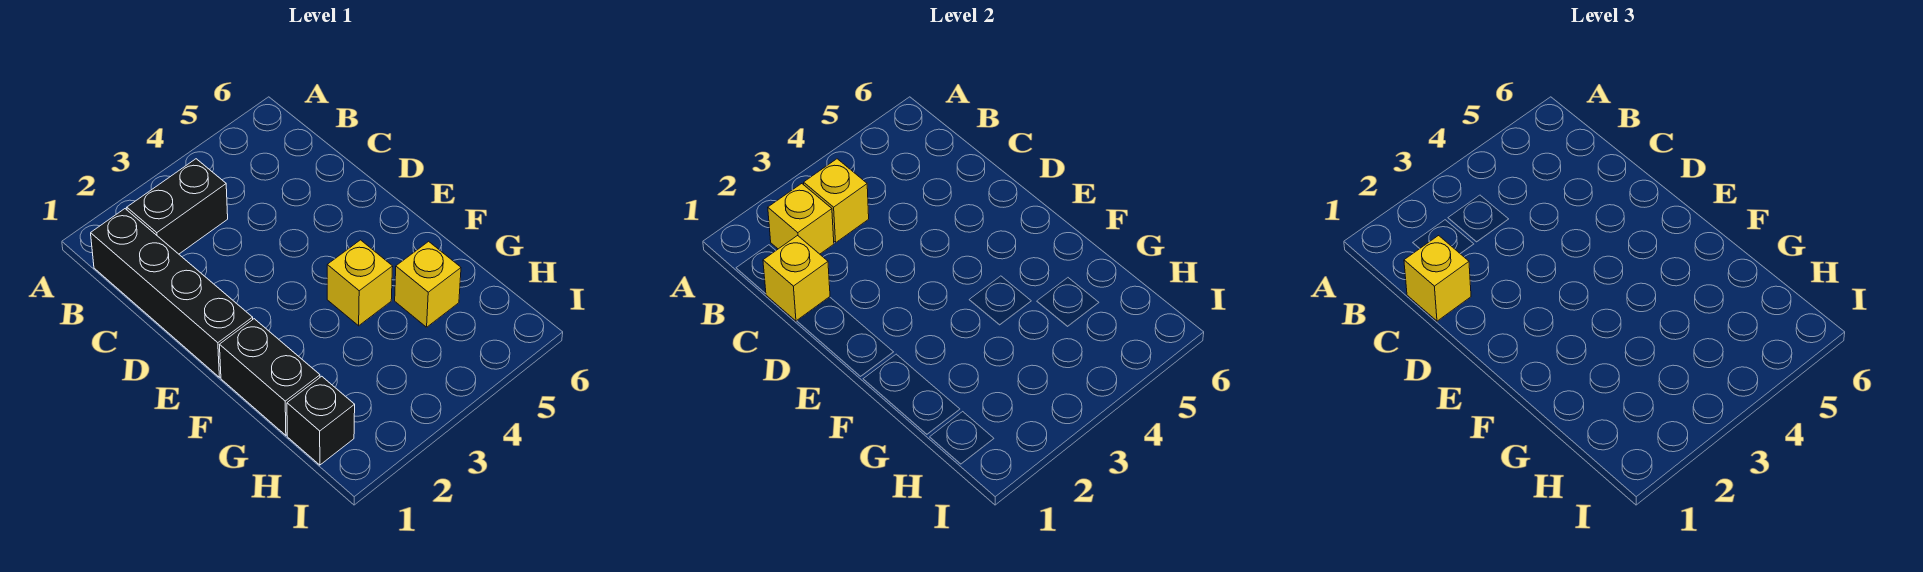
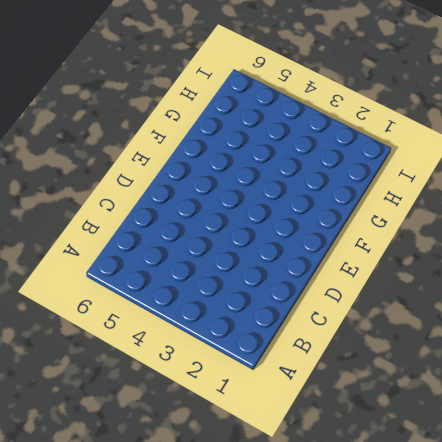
none -> black 1x4 brick [91,209,253,377]
none -> black 1x2 brick [127,159,228,254]

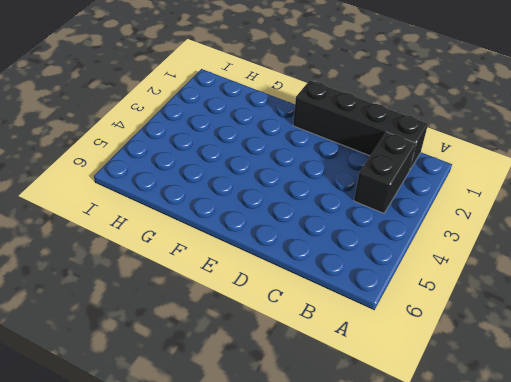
none -> black 1x2 brick [220,319,320,435]
none -> yellow 1x1 brick [327,240,393,326]

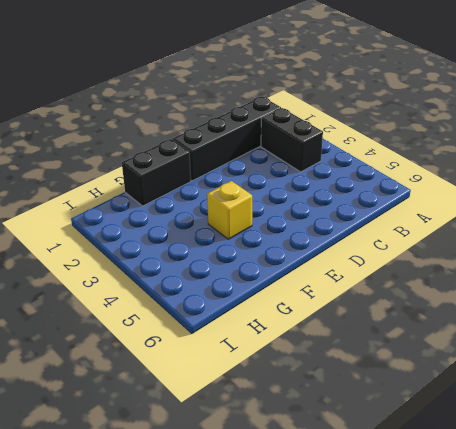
none -> yellow 1x1 brick [395,241,461,327]
none -> black 1x1 brick [287,376,355,465]

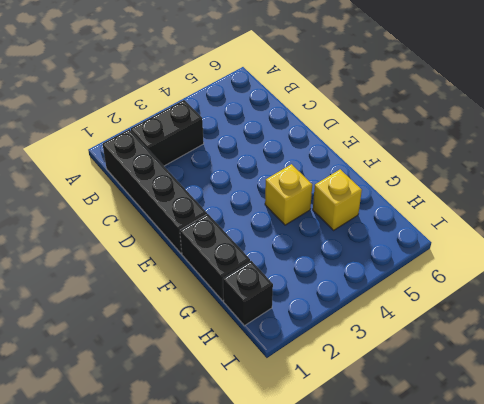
none -> yellow 1x1 brick [768,184,834,254]
none -> yellow 1x1 brick [804,159,869,243]

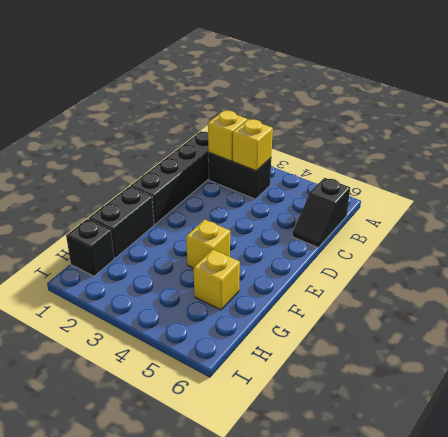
black 1x2 slope [292,178,350,247] -> none
none -> yellow 1x1 brick [763,236,830,321]
none -> yellow 1x1 brick [1404,236,1471,321]

